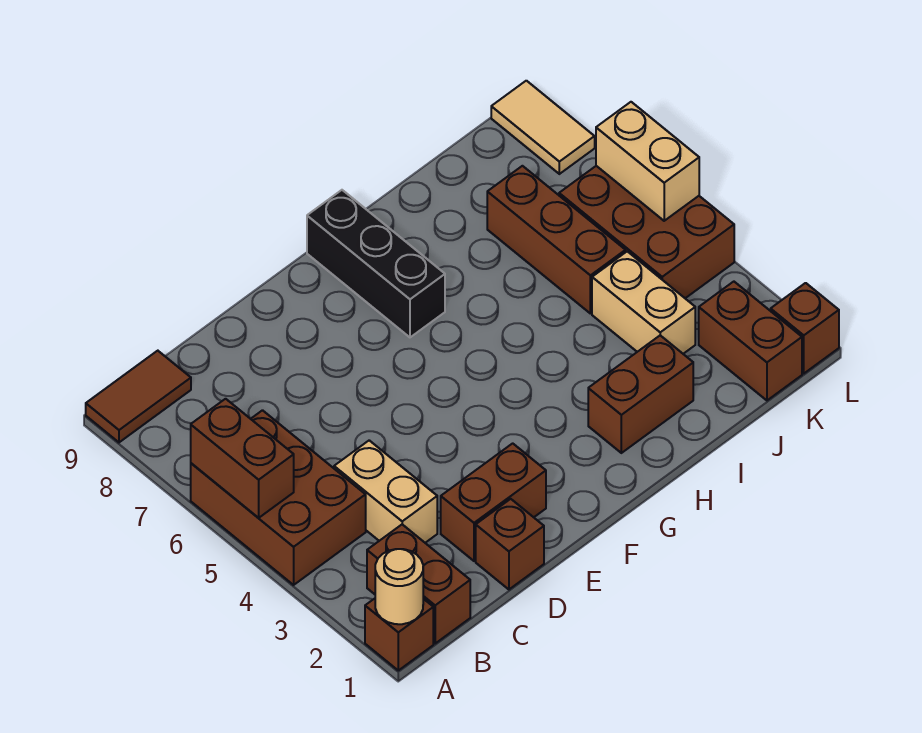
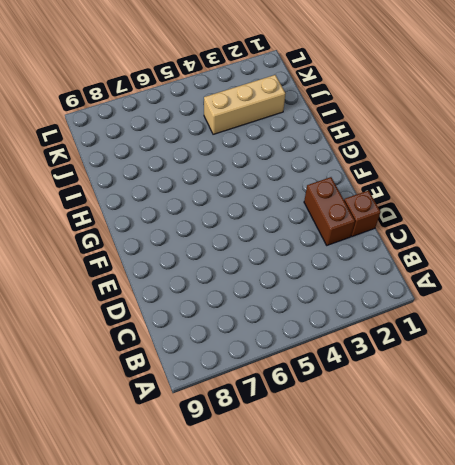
tan 1x3 brick [204,75,286,134] -> tan 1x2 brick [592,251,695,354]
none -> brown 1x1 brick [365,599,433,670]
none -> brown 2x3 brick [191,410,366,585]
none -> brown 1x2 tile [86,351,191,442]

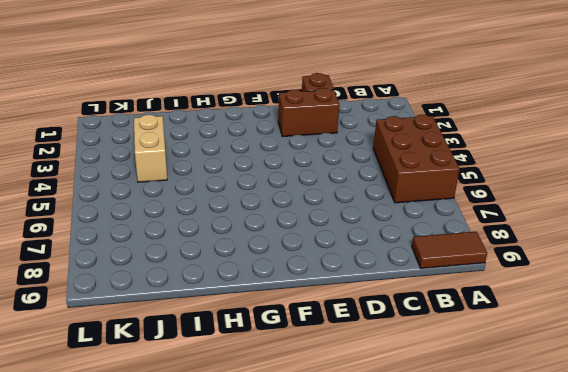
none -> brown 1x1 brick [365,599,433,670]
none -> brown 1x2 brick [367,525,470,643]
none -> tan 1x2 brick [334,440,437,543]

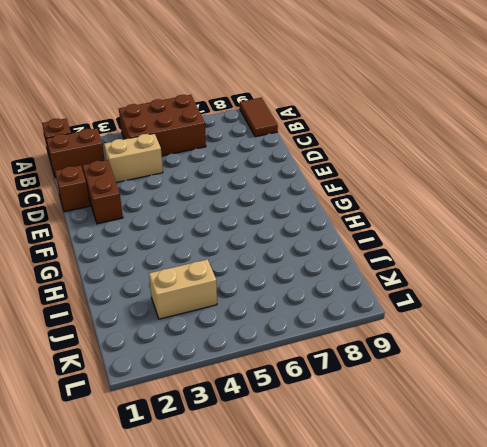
none -> black 1x3 brick [307,190,445,337]
none -> brown 1x2 brick [588,335,693,453]
none -> brown 1x3 brick [487,166,626,313]

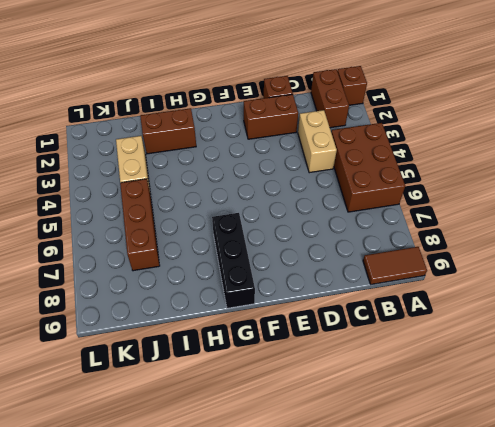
none -> brown 1x2 brick [699,282,802,400]
none -> brown 2x3 brick [559,166,734,298]
none -> brown 1x1 brick [771,283,839,373]

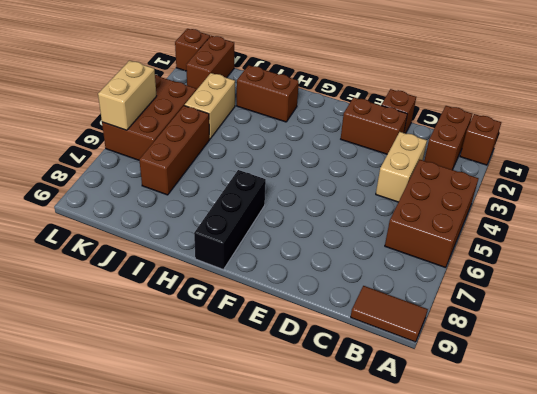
none -> tan 1x2 tile [491,81,595,174]
none -> tan 1x1 round brick [375,549,423,624]
none -> brown 1x2 brick [191,399,294,518]

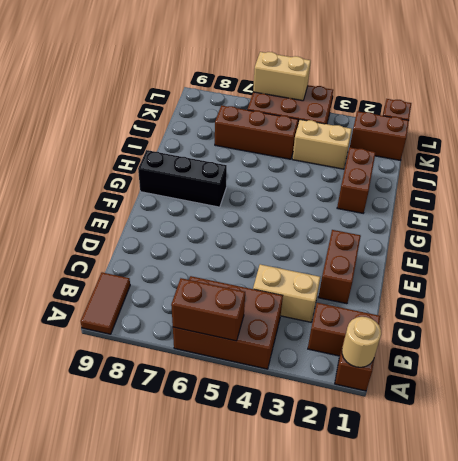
none -> brown 1x1 brick [476,499,544,589]
none -> tan 1x2 tile [491,81,595,174]

